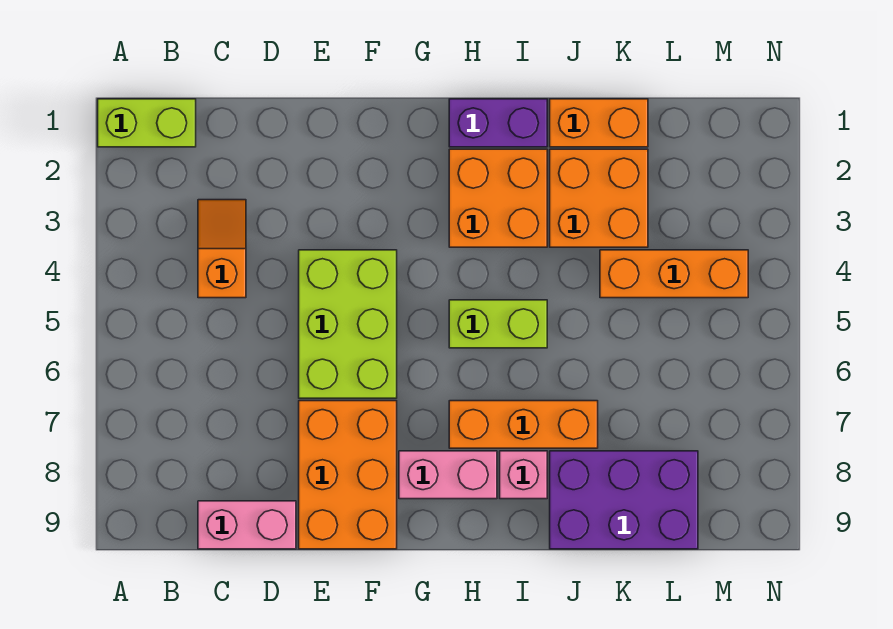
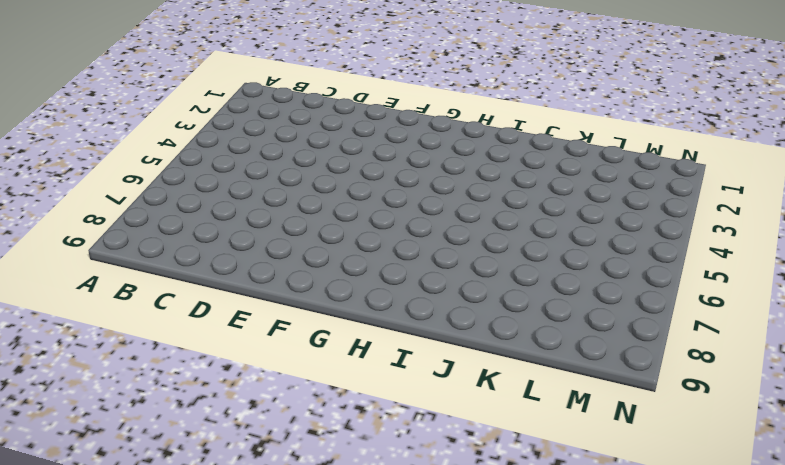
none -> lime 1x2 brick [98,99,196,147]
none -> orange 1x2 slope [198,200,246,298]
none -> pink 1x2 brick [198,501,296,549]

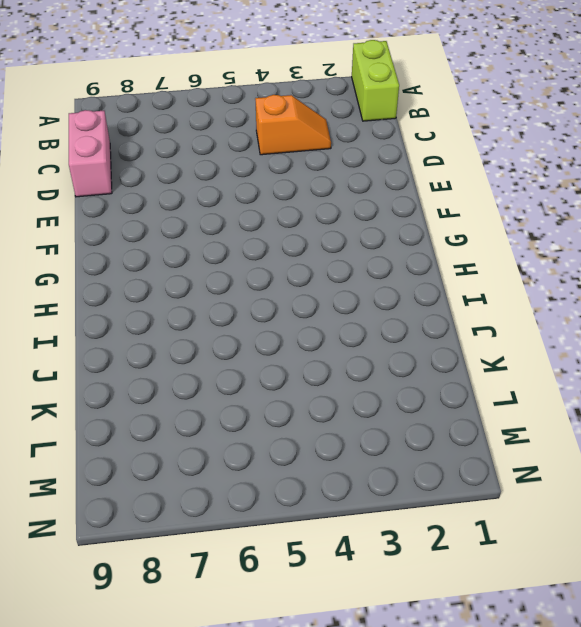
none -> lime 2x3 brick [299,250,397,398]
none -> orange 2x3 brick [299,401,397,549]
none -> pink 1x2 brick [399,451,497,499]

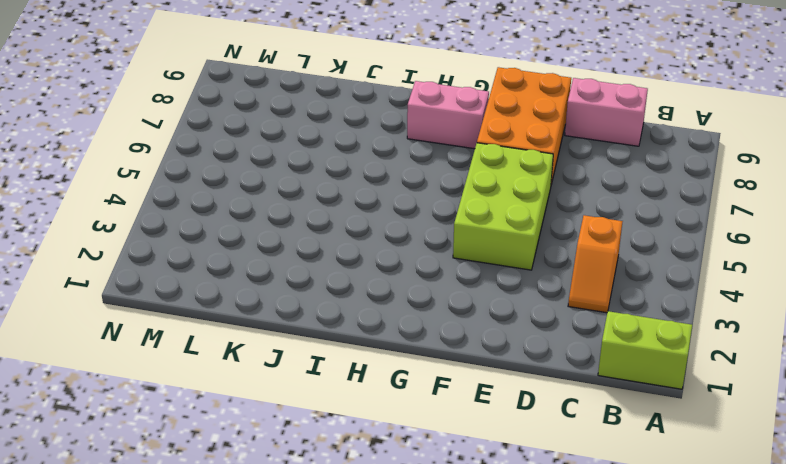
none -> purple 1x2 brick [449,99,547,147]
none -> orange 2x2 brick [449,149,547,247]
none -> lime 1x2 brick [449,300,547,348]

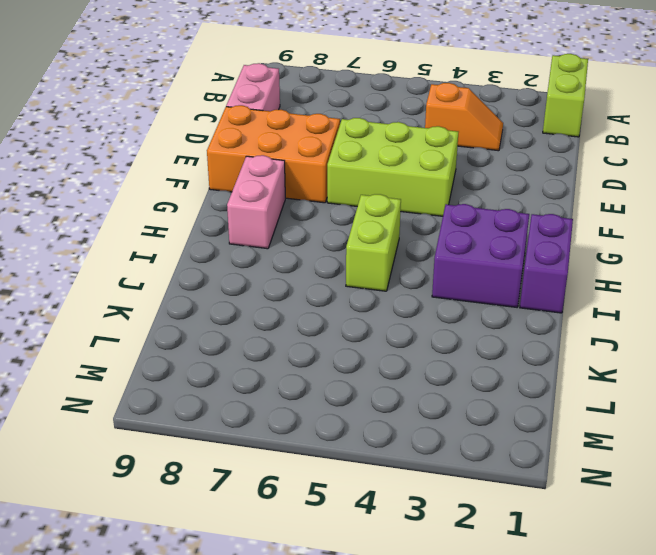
purple 2x2 brick [432,204,529,307] -> orange 2x2 brick [449,149,547,247]
none -> orange 1x3 brick [449,401,598,448]
none -> pink 1x1 brick [500,451,547,499]
none -> orange 1x2 brick [550,99,648,147]

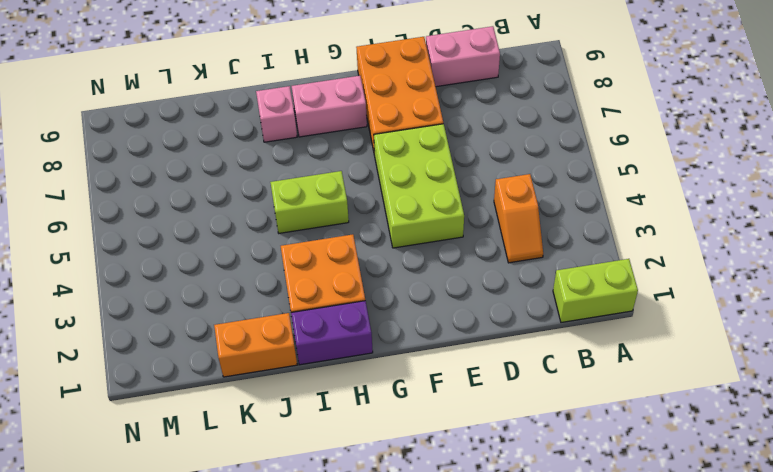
none -> orange 1x3 brick [449,401,598,448]
none -> orange 2x2 brick [550,149,648,247]
none -> purple 2x3 brick [550,451,698,549]

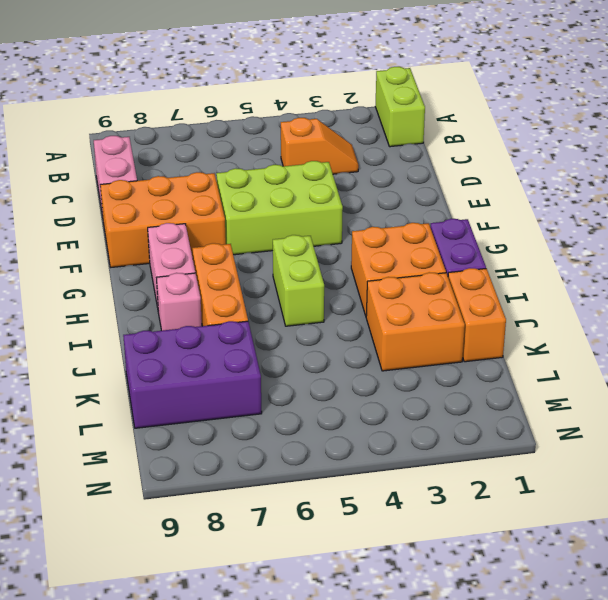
purple 2x3 brick [123,321,262,428] -> purple 2x3 brick turned to [550,451,698,549]
none -> orange 1x3 brick [600,250,748,298]

